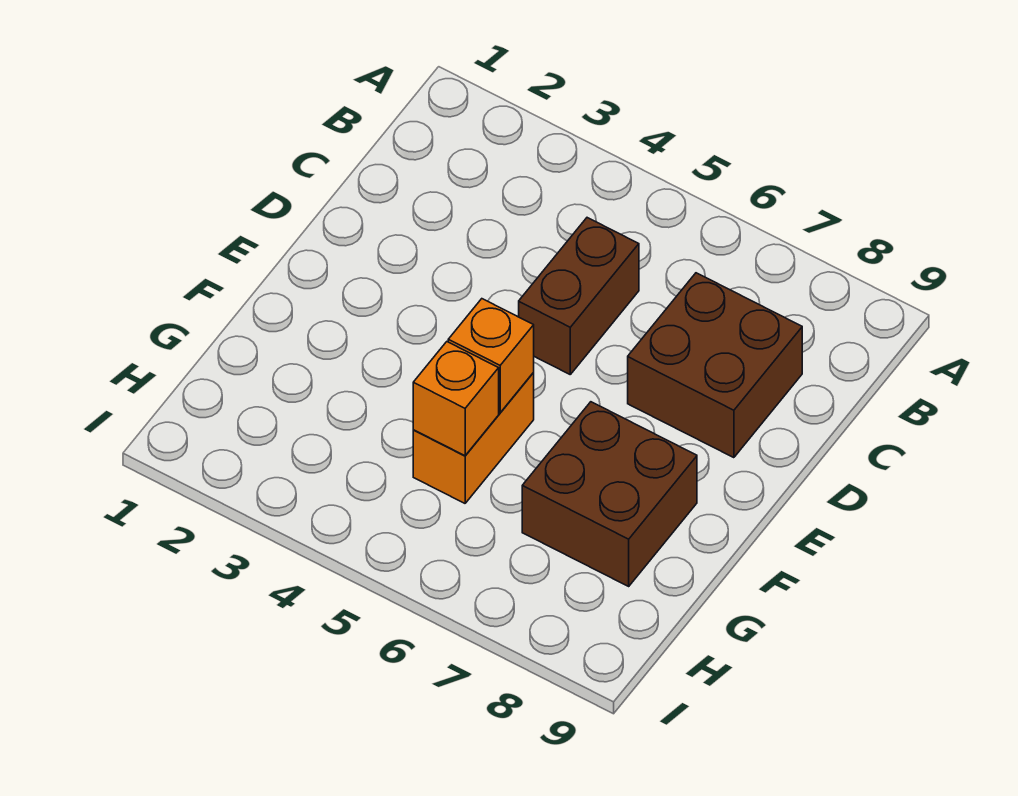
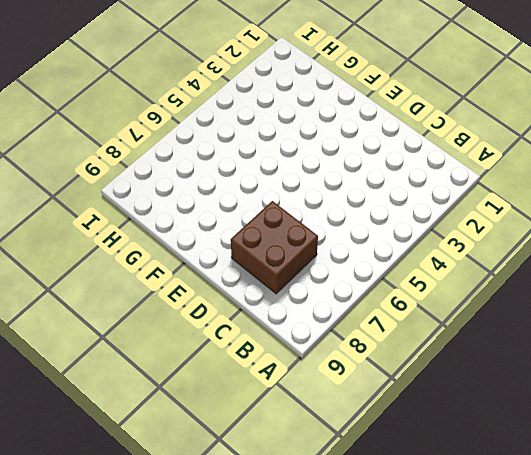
none -> brown 1x2 brick [519,218,639,374]
none -> orange 1x2 brick [413,373,534,503]

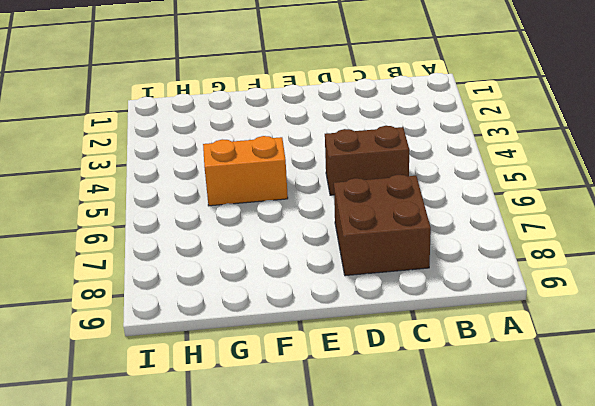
none -> brown 2x2 brick [522,402,697,586]
none -> orange 1x1 brick [448,299,534,413]

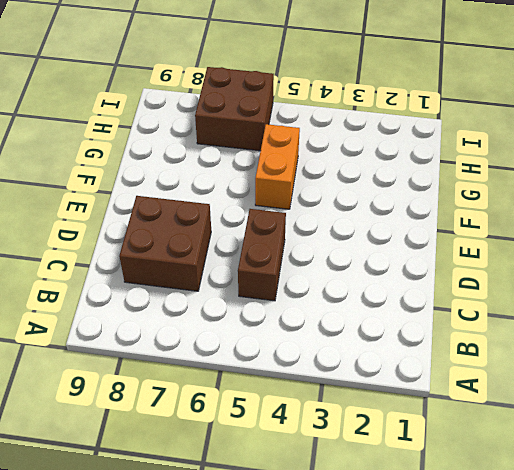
brown 2x2 brick [195,67,274,151] -> brown 2x2 brick moved to [522,402,697,586]
none -> orange 1x1 brick [448,299,534,413]
none -> orange 1x1 brick [413,342,499,456]

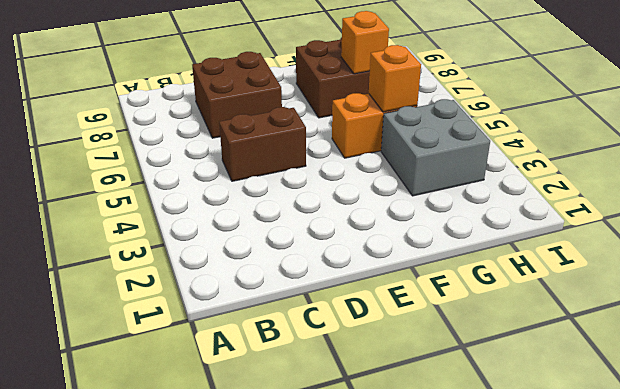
grey 2x2 brick [381,99,490,196] -> none
orange 1x1 brick [341,11,389,74] -> orange 1x1 brick moved to [448,299,534,413]

